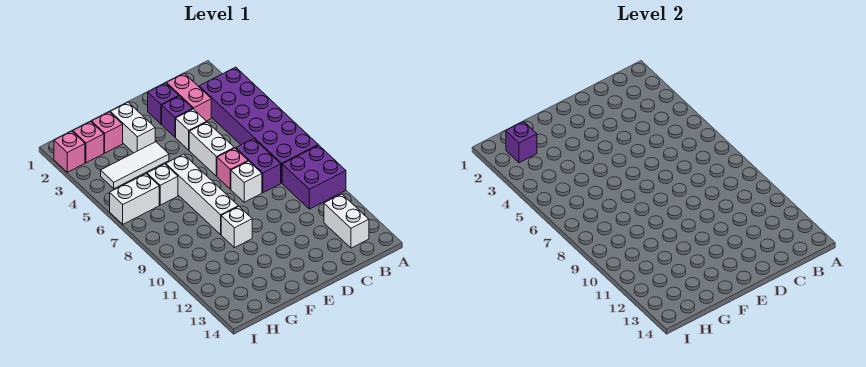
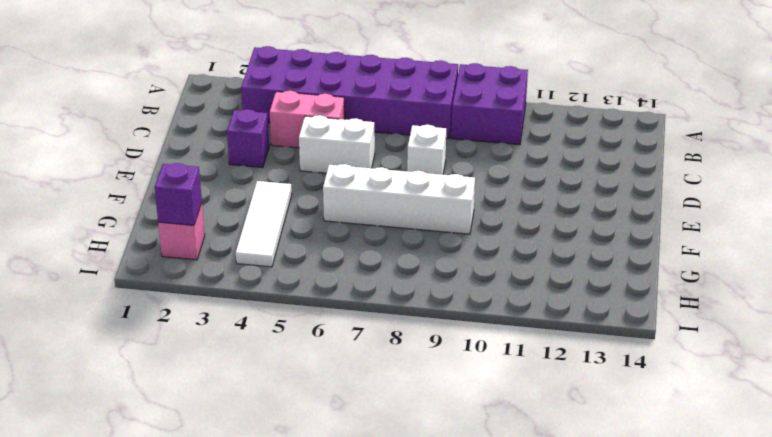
pink 1x2 brick [270,91,345,148] -> pink 1x2 brick moved to [167,73,211,121]
none -> white 1x2 brick [324,194,369,248]
none -> purple 1x2 brick [236,139,281,193]
none -> purple 1x1 brick [148,83,179,124]

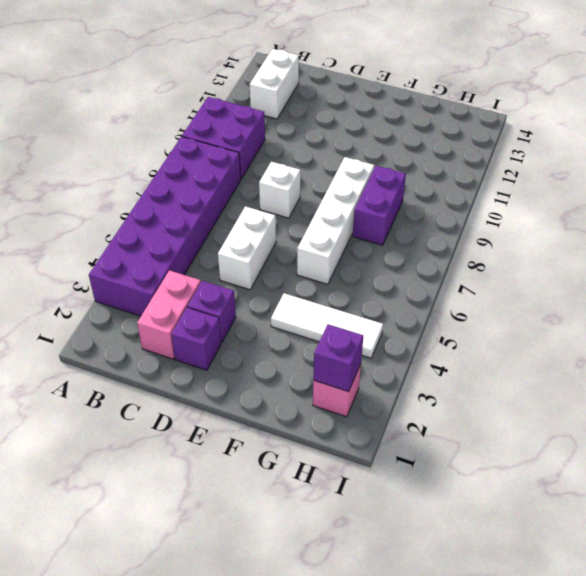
purple 1x2 brick [353,166,406,245] -> purple 1x2 brick moved to [236,139,281,193]
none -> white 1x1 brick [176,109,207,150]
none -> pink 1x1 brick [217,148,248,189]
none -> white 1x2 brick [110,102,155,153]

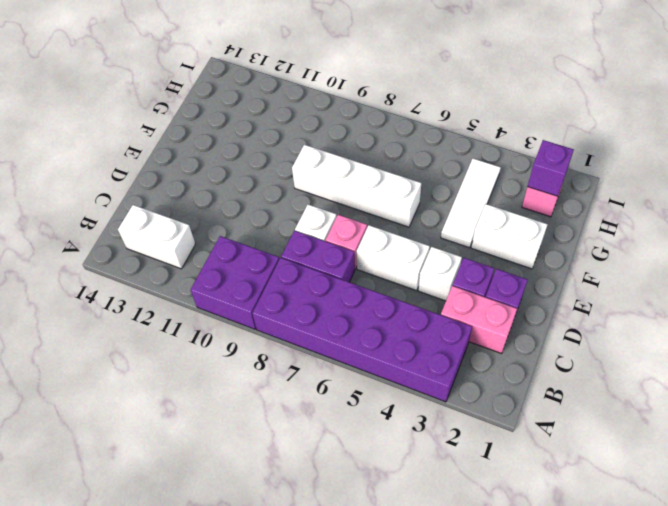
none -> white 1x1 brick [221,206,252,248]
none -> pink 1x1 brick [92,112,123,153]
none -> white 1x1 brick [147,164,178,205]

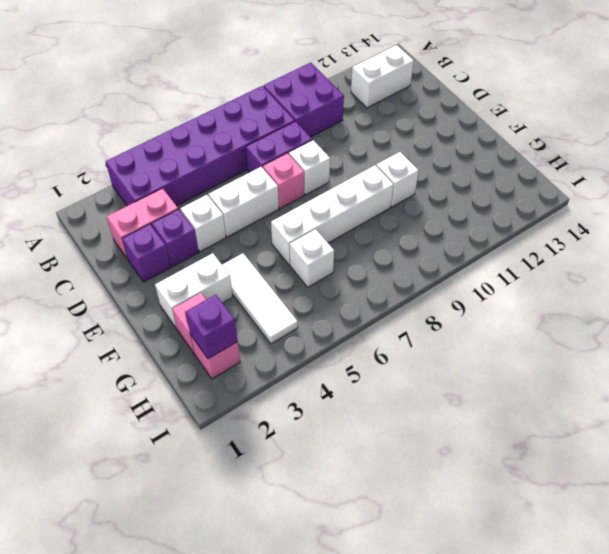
none -> white 1x2 brick [110,174,159,224]
none -> pink 1x1 brick [54,131,85,172]

